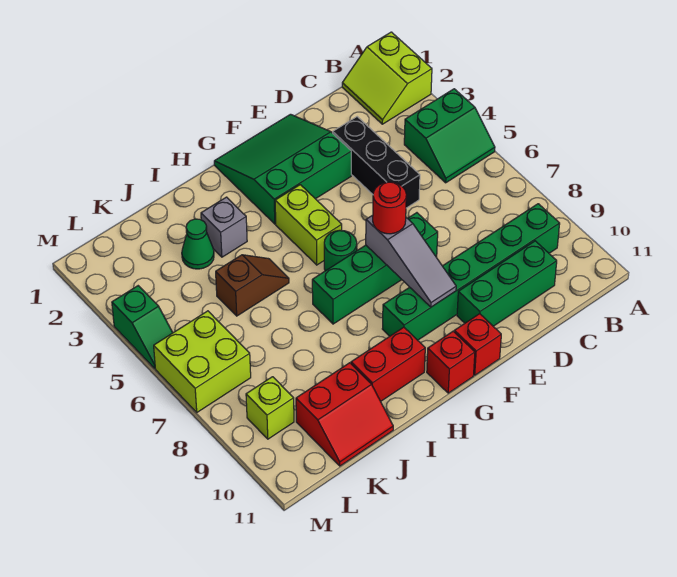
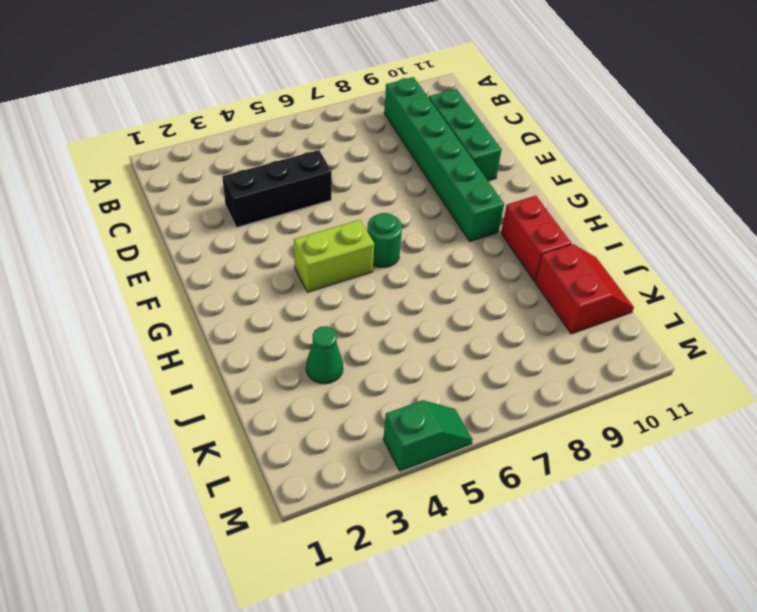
none -> lime 2x2 slope [342,32,432,124]
none -> green 2x2 slope [404,89,495,183]
none -> green 3x3 slope [214,114,351,224]

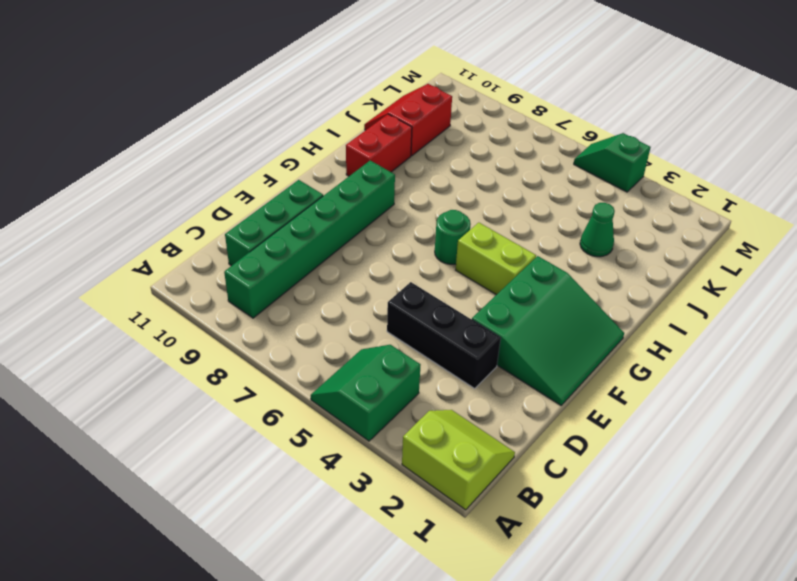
none -> green 1x4 brick [312,213,438,324]
none -> red 1x1 brick [454,314,501,375]
none -> red 1x1 brick [427,331,475,393]

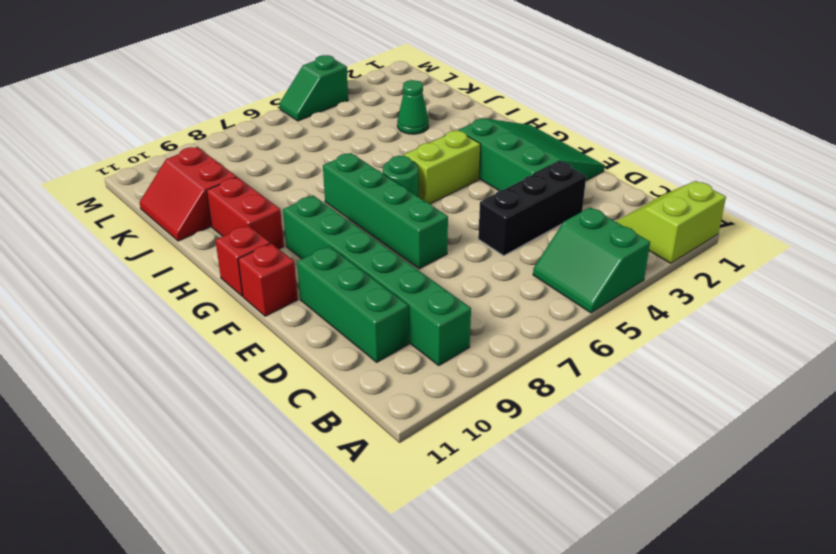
none -> grey 1x1 brick [201,197,247,257]
none -> brown 1x2 slope [216,255,289,316]
none -> lime 2x2 brick [154,311,251,412]

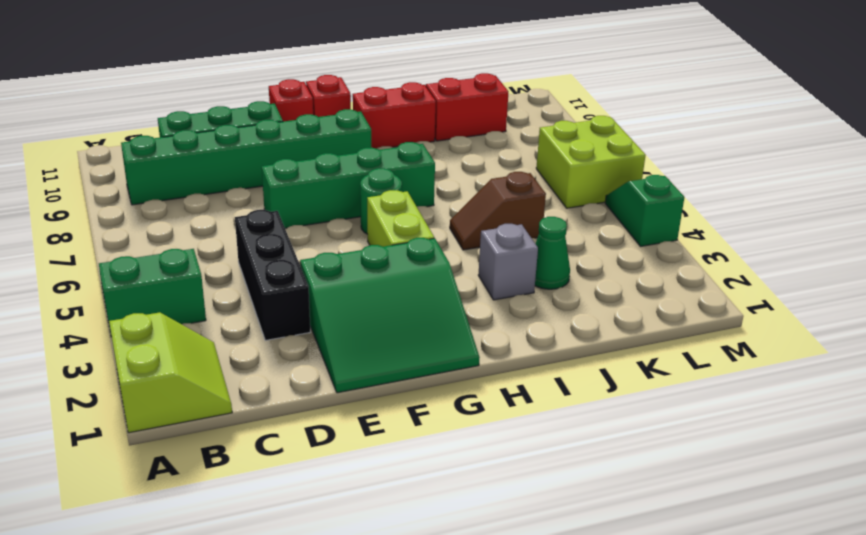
none -> lime 1x1 brick [246,377,294,439]
none -> grey 1x3 slope [366,215,456,307]
none -> red 1x1 round brick [373,182,406,234]

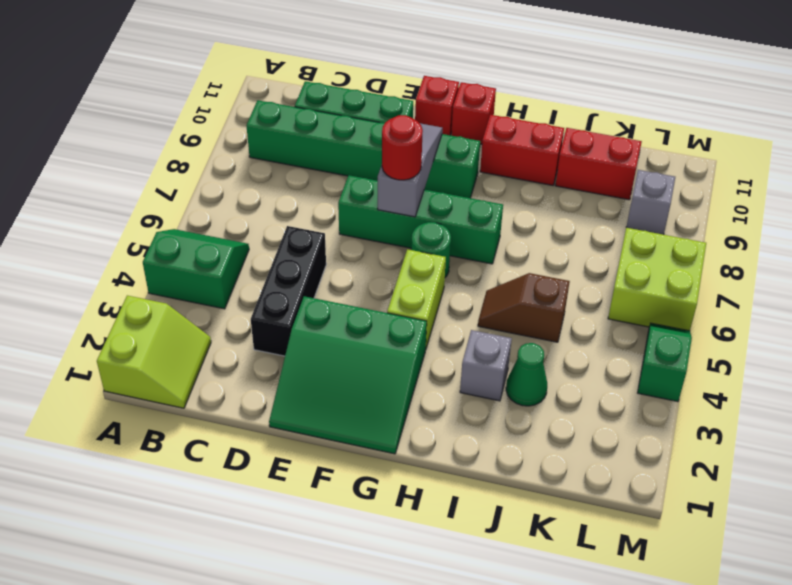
grey 1x1 brick [626,170,675,235] -> lime 1x1 brick [246,377,294,439]

